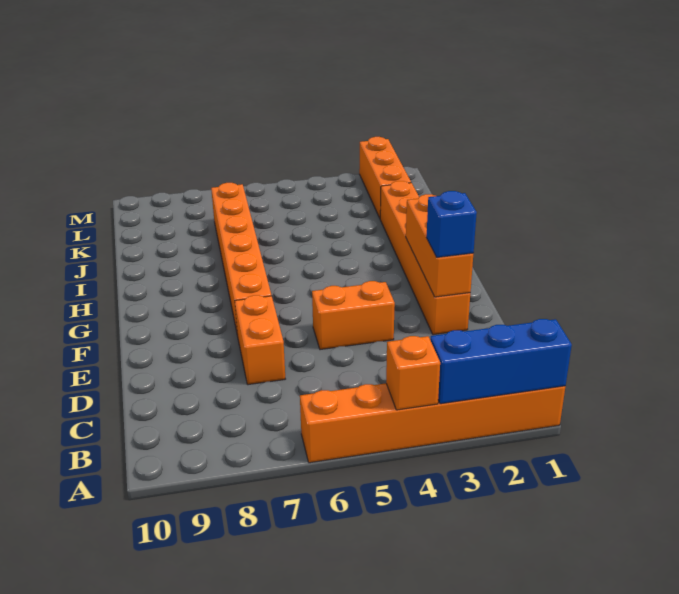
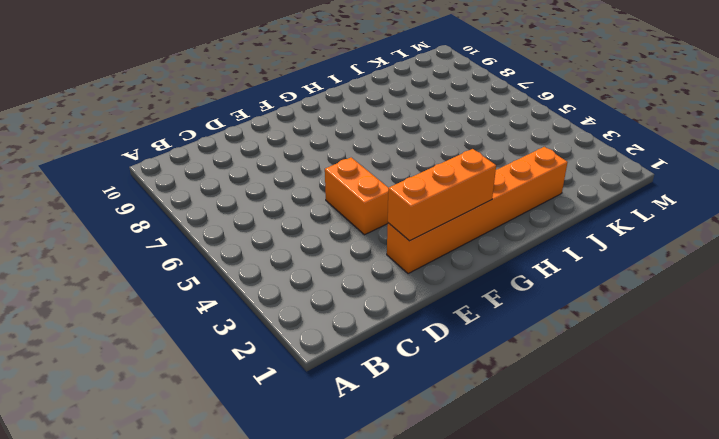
none -> orange 1x6 brick [300,383,565,463]
none -> orange 1x2 brick [235,295,285,385]

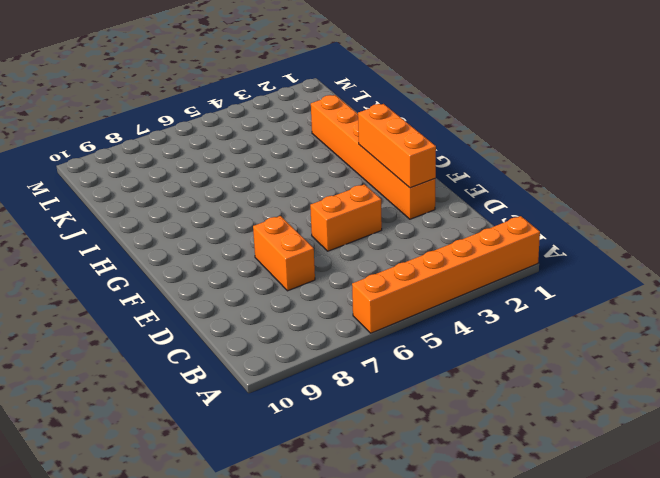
none -> orange 1x6 brick [211,183,271,336]
none -> orange 1x3 brick [359,137,411,218]

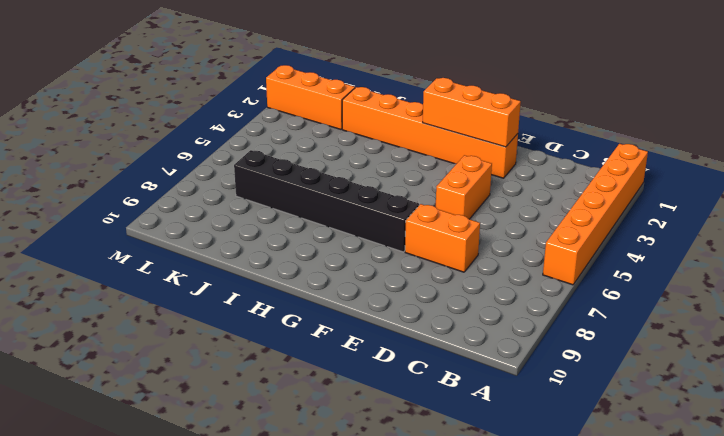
black 1x6 brick [234,150,419,252] -> orange 1x6 brick [211,183,271,336]
none -> blue 1x3 brick [430,319,572,404]
none -> orange 1x1 brick [386,336,440,410]

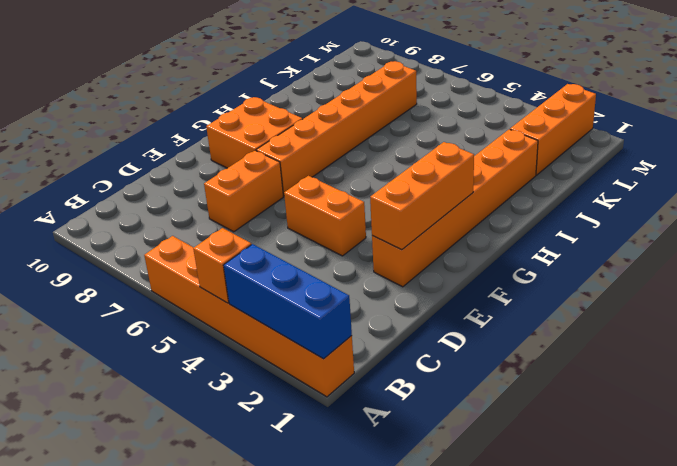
orange 2x2 brick [206,97,302,168] -> none
none -> blue 1x1 brick [426,191,477,257]

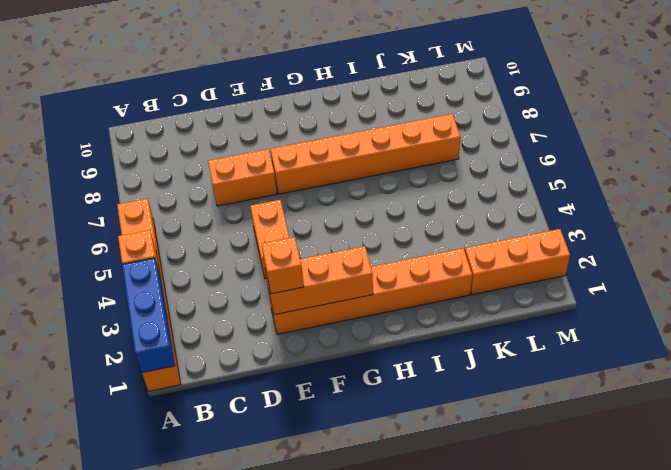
orange 1x1 brick [262,237,304,294] -> blue 1x1 brick [426,191,477,257]

